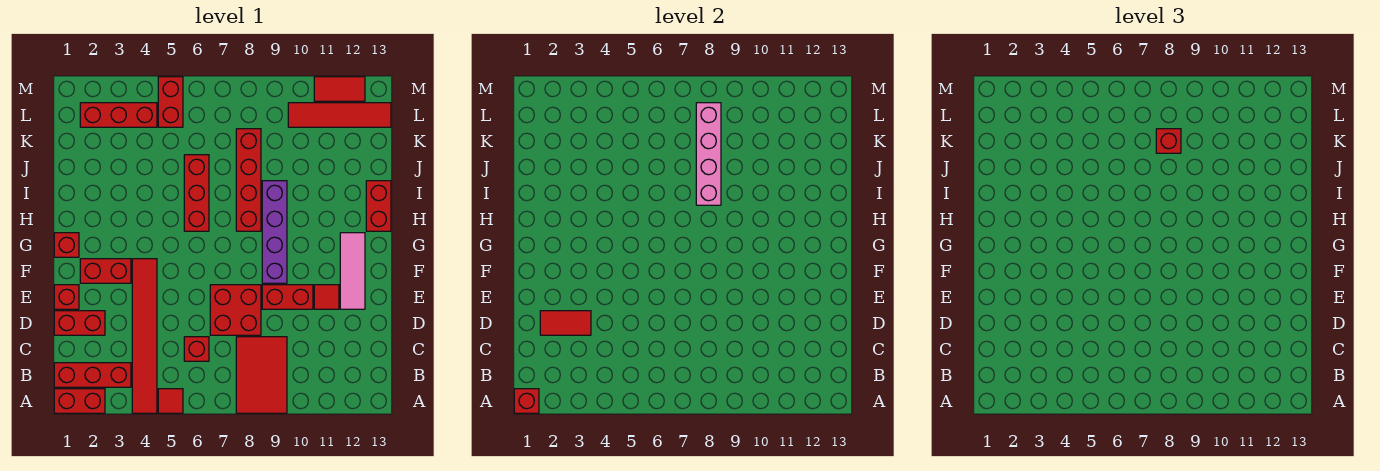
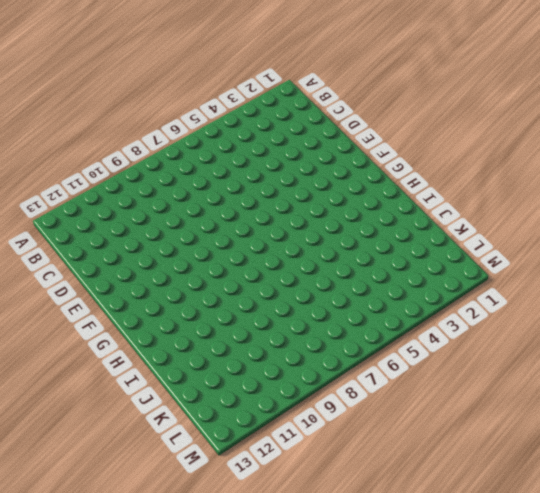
none -> red 1x2 brick [54,389,105,413]
none -> red 1x6 tile [132,259,157,413]
none -> red 1x1 tile [158,389,183,413]

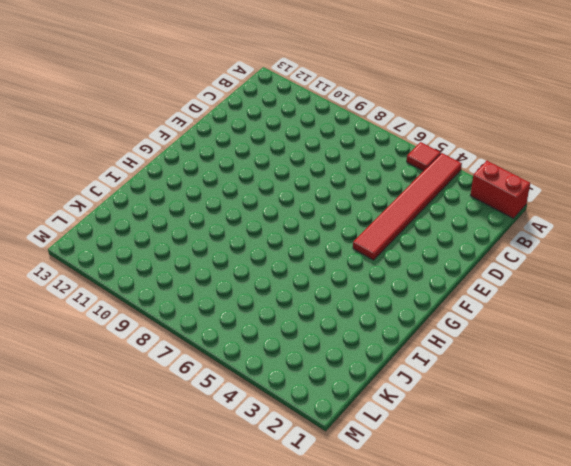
none -> red 2x3 tile [236,337,287,413]
none -> red 1x3 brick [54,363,131,387]
none -> red 1x1 brick [184,337,209,361]

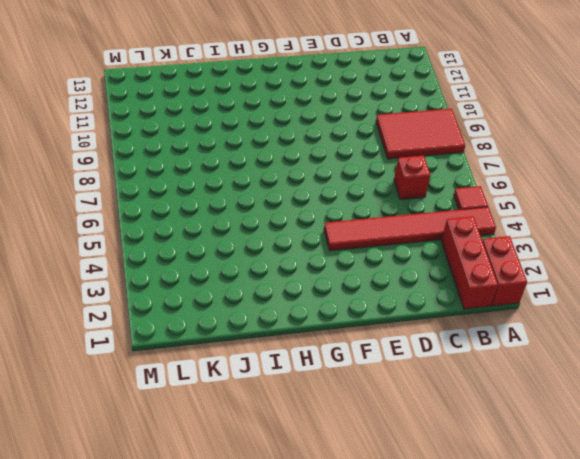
none -> red 1x2 brick [54,311,105,335]
none -> red 2x2 brick [210,285,261,335]
none -> red 1x1 brick [54,285,79,309]

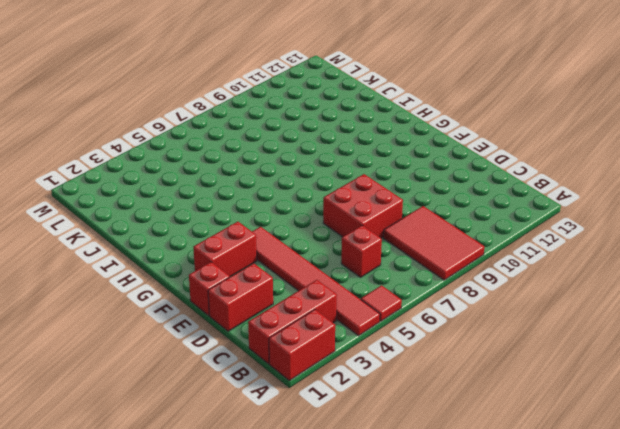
none -> red 1x2 brick [262,285,313,309]
none -> red 1x1 tile [314,285,339,309]
none -> pink 1x3 tile [340,233,365,309]

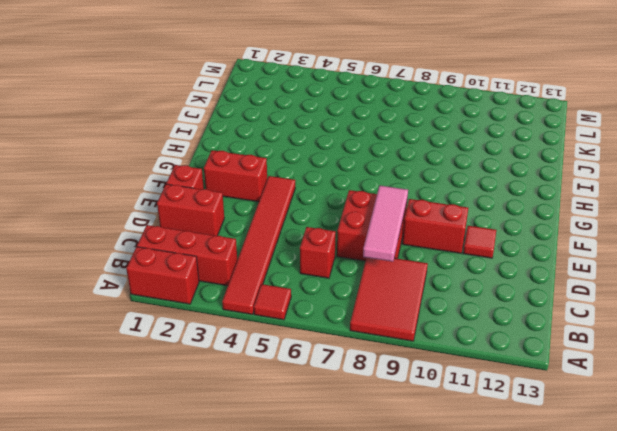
pink 1x3 tile [363,186,408,262] -> pink 1x3 tile moved to [340,233,365,309]
none -> purple 1x4 brick [262,181,287,283]
none -> red 1x1 brick [54,233,79,257]
none -> red 1x3 brick [184,155,209,231]

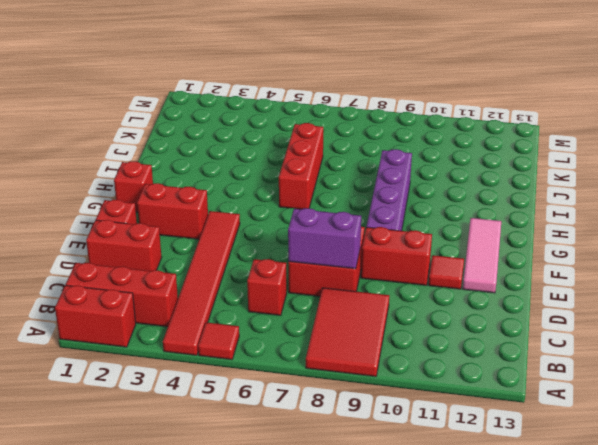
purple 1x2 brick [288,208,361,269] -> none
none -> red 1x4 brick [236,129,261,231]
none -> red 1x2 brick [366,181,391,231]
none -> red 1x3 brick [80,103,157,127]

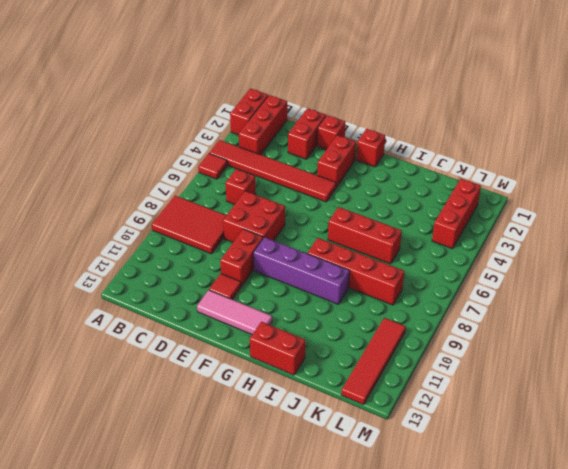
none -> red 1x2 brick [158,77,183,127]
none -> red 1x2 tile [314,77,365,101]
none -> red 1x1 brick [514,389,539,413]

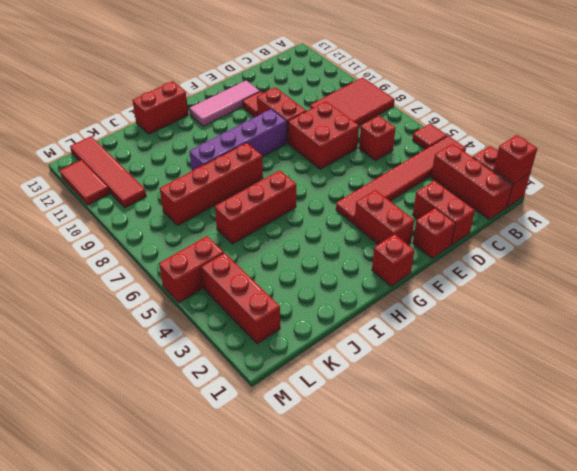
none -> red 1x2 tile [540,311,591,335]
none -> pink 1x4 brick [696,103,721,205]
none -> red 1x1 brick [1156,129,1181,153]

